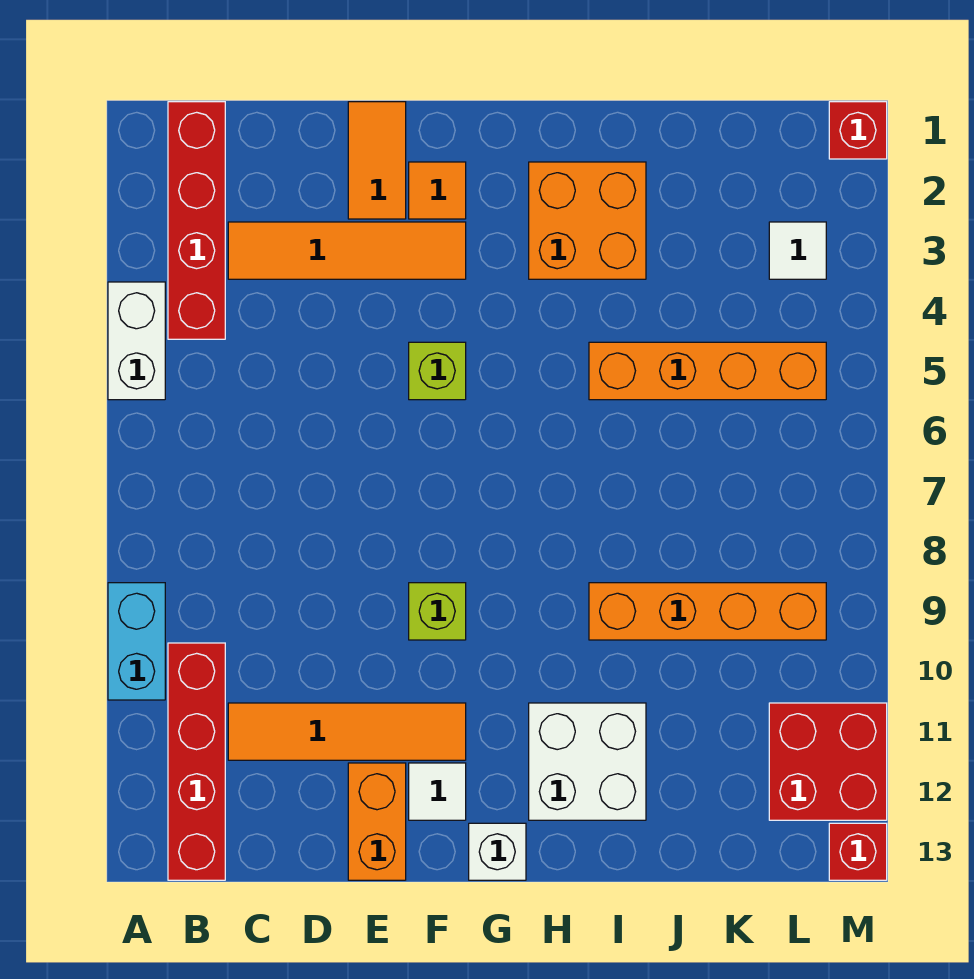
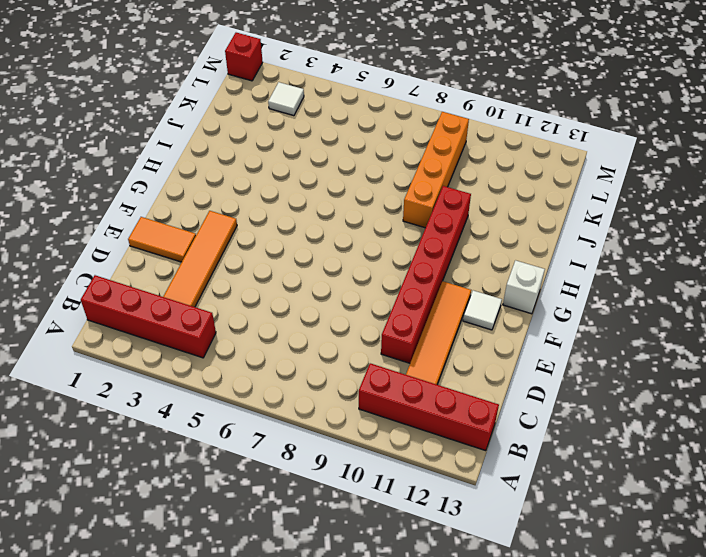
red 1x6 brick [381,186,471,363] -> none
none -> white 1x2 brick [108,282,165,400]
none -> cyan 1x2 brick [108,583,165,700]
none -> orange 1x2 brick [348,763,406,880]

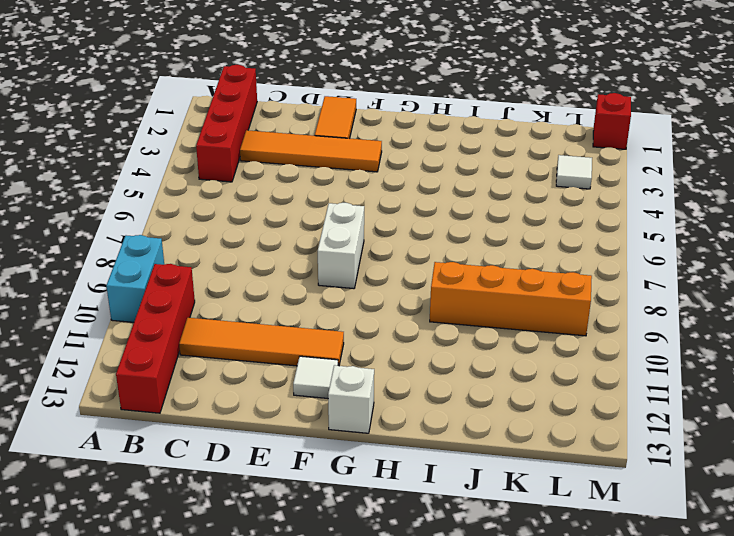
white 1x2 brick [318,203,364,289] -> white 1x2 brick moved to [108,282,165,400]
none -> orange 1x2 brick [348,763,406,880]
none -> orange 1x1 tile [409,162,466,219]
none -> lime 1x1 brick [409,342,466,400]

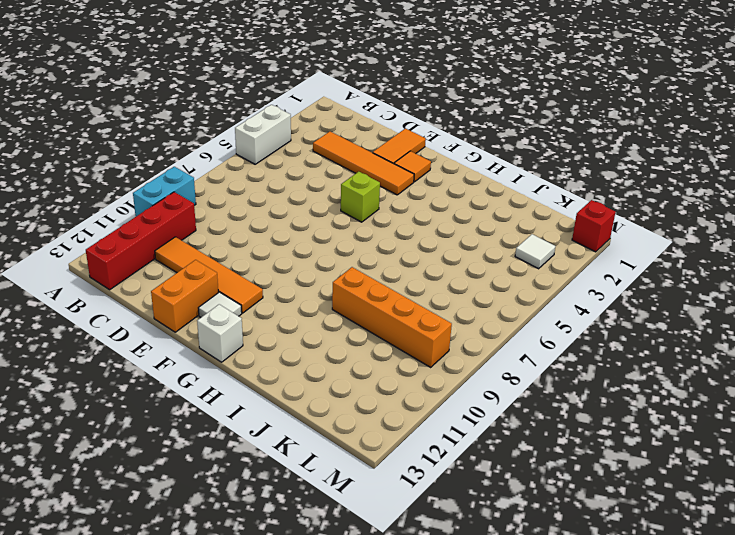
none -> red 1x4 brick [168,102,225,339]
none -> lime 1x1 brick [409,583,466,640]
none -> orange 2x2 brick [529,162,646,279]

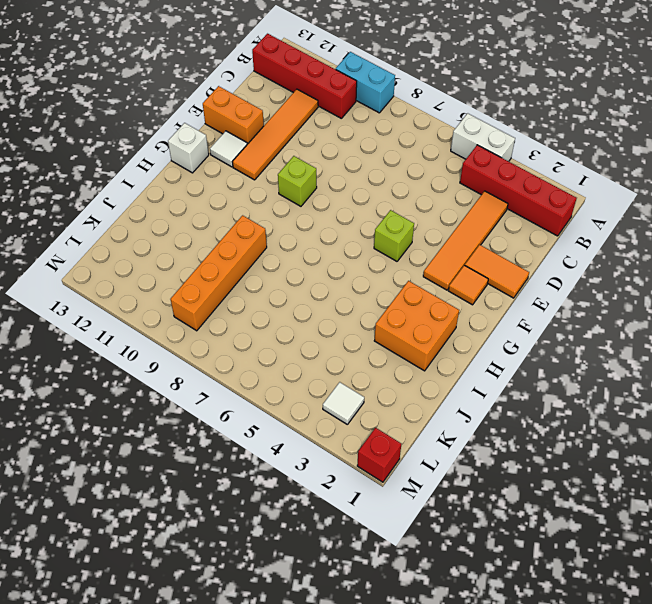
none -> white 2x2 brick [529,703,646,820]
none -> orange 1x4 brick [589,342,826,400]
none -> red 2x2 brick [769,703,887,820]

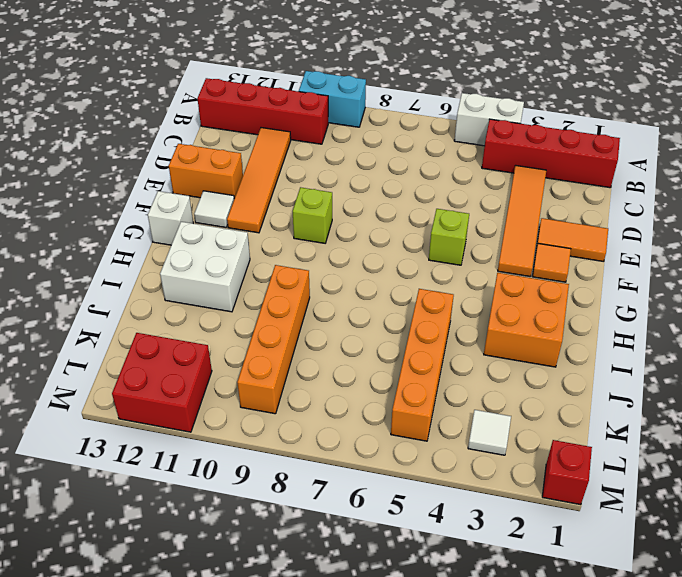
none -> red 1x1 brick [829,823,887,880]

